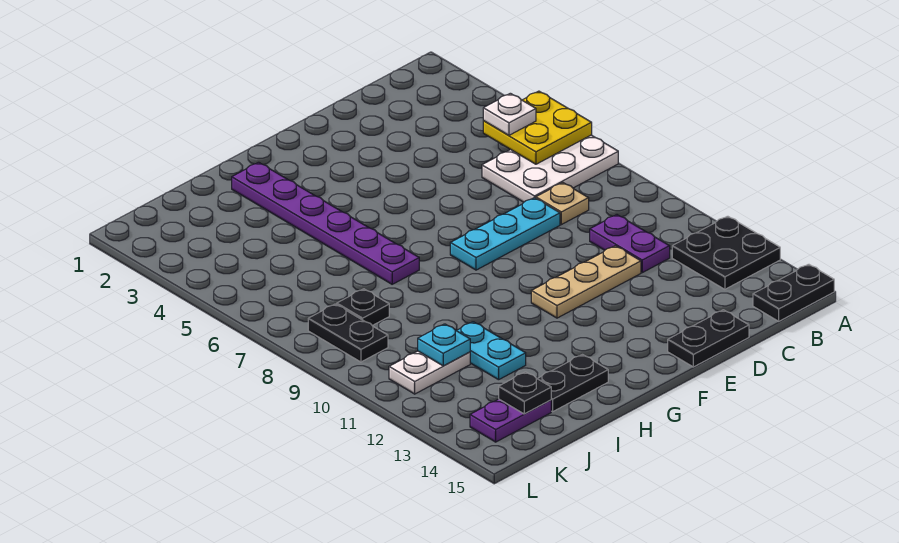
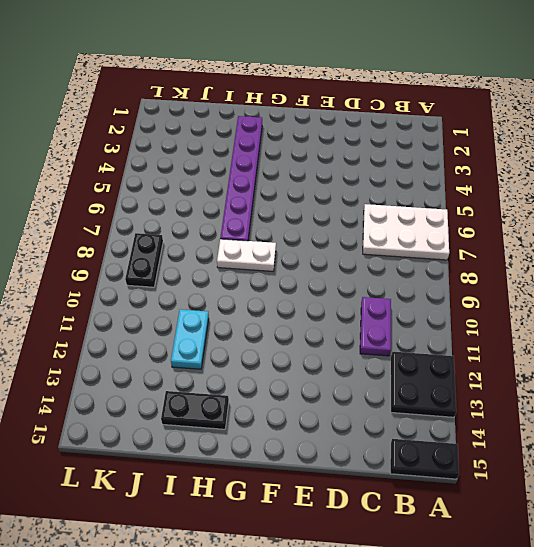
white 1x2 plate [217,239,276,271] -> white 1x2 plate moved to [389,351,470,394]
none -> tan 1x1 plate [536,183,589,225]
none -> cyan 1x3 plate [450,198,560,270]
none -> tan 1x3 plate [531,246,641,318]

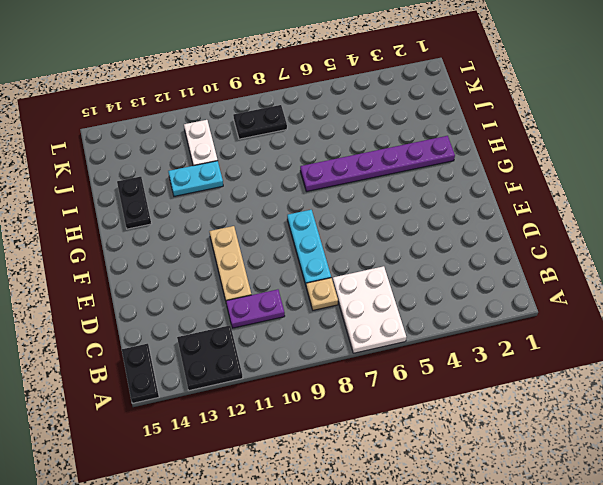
none -> black 1x2 plate [668,310,749,367]
none -> black 1x1 plate [337,289,389,326]
none -> purple 1x2 plate [470,399,551,442]

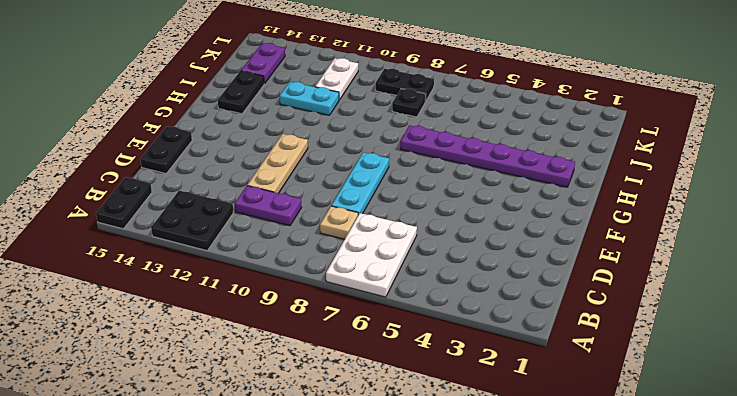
none -> yellow 2x2 plate [483,91,592,164]
none -> cyan 1x1 plate [418,324,470,366]
none -> black 1x1 plate [499,372,551,414]

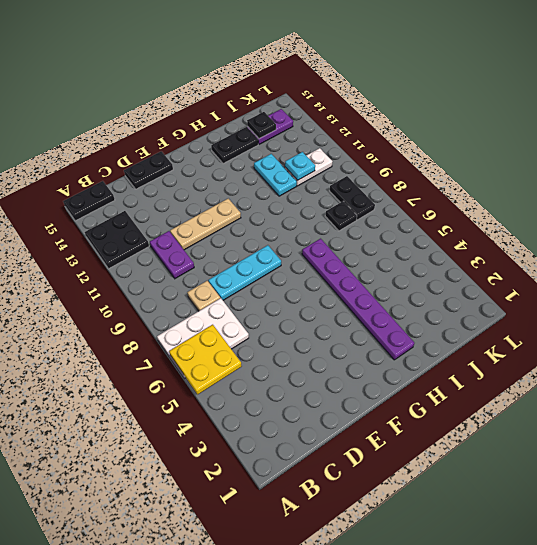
none -> white 1x1 plate [483,93,536,135]

